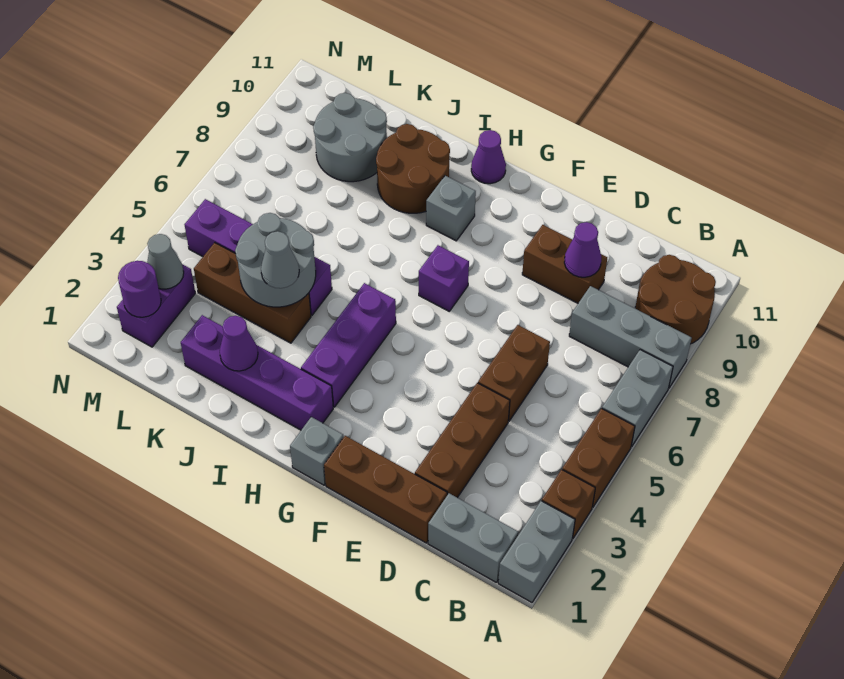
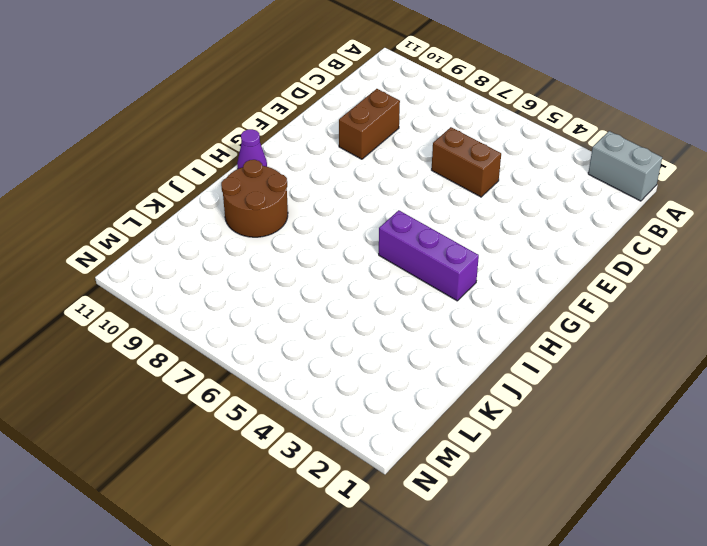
none -> brown 1x1 brick [542,469,595,539]
none -> brown 1x2 brick [562,408,635,507]
none -> grey 1x2 brick [602,350,673,447]

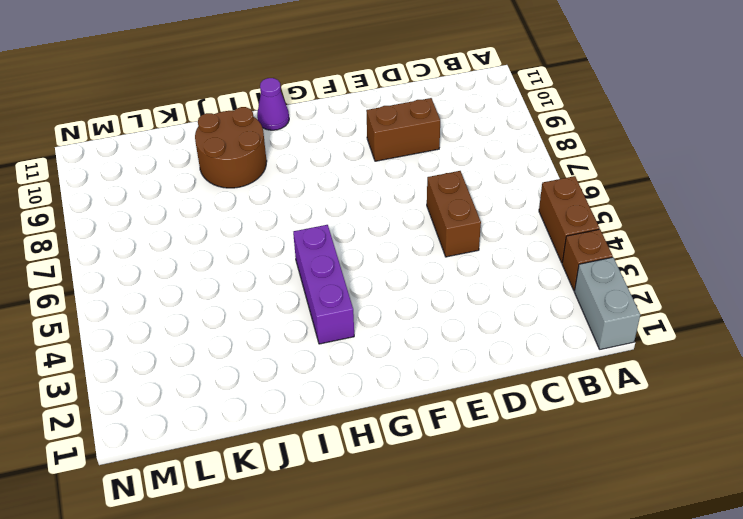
none -> grey 1x2 brick [602,350,673,447]
none -> grey 1x3 brick [569,286,692,388]
none -> brown 2x2 round brick [635,255,716,344]

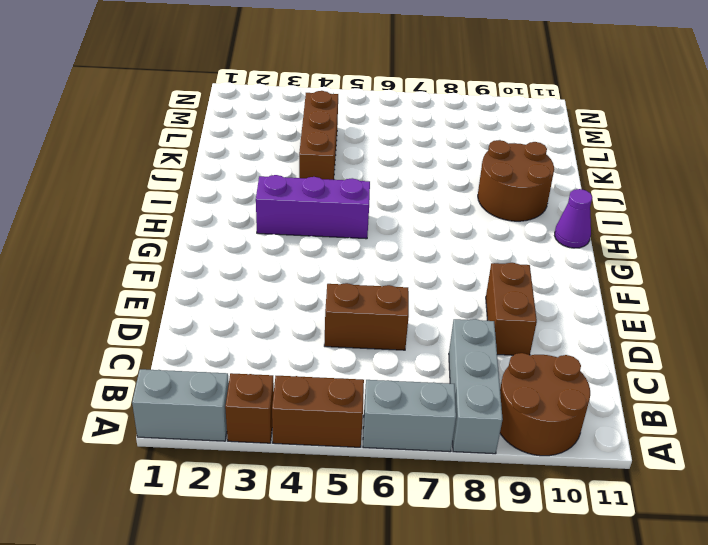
none -> grey 1x2 brick [428,493,518,583]
none -> brown 1x3 brick [324,436,447,543]
none -> brown 1x3 brick [415,383,510,498]

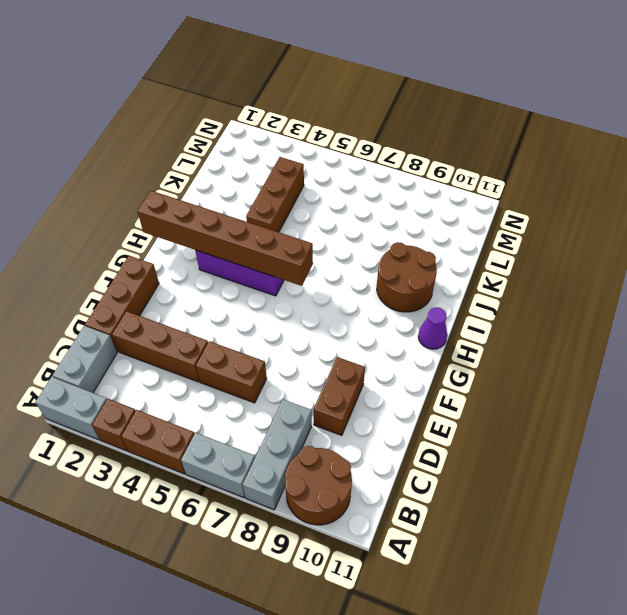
brown 1x6 brick [137,191,313,286] -> none
none -> grey 1x1 brick [290,417,344,485]
none -> purple 1x1 brick [419,245,469,311]
none -> purple 1x4 brick [181,315,333,430]

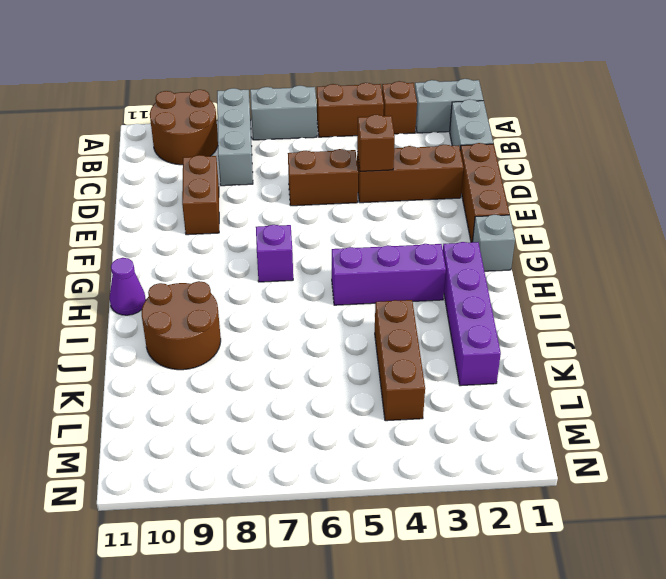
brown 1x1 brick [357,115,395,171] -> none
none -> grey 1x1 brick [426,176,476,241]
none -> purple 1x4 brick [185,199,332,315]
none -> grey 2x2 round brick [313,93,387,182]

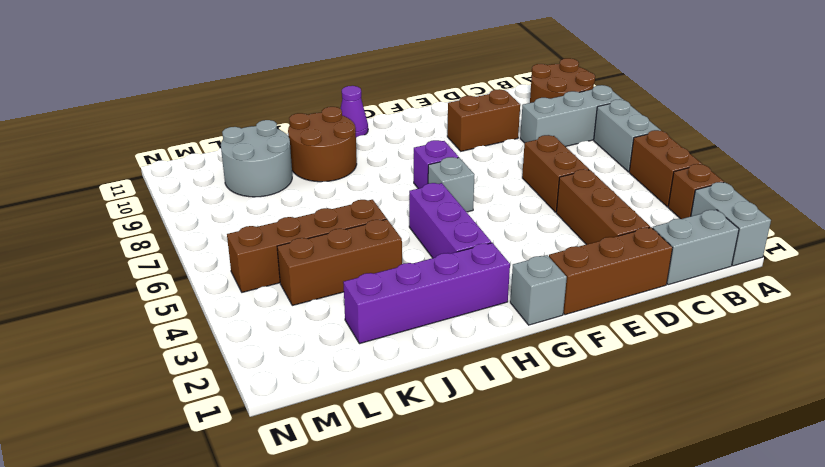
grey 1x1 brick [428,157,475,212] -> grey 1x1 brick moved to [426,176,476,241]
brown 1x4 brick [227,200,387,292] -> purple 1x4 brick [185,199,332,315]
none -> purple 1x2 brick [117,264,195,347]
none -> purple 1x1 cone [564,222,601,277]
none -> purple 1x1 cone [220,316,258,371]

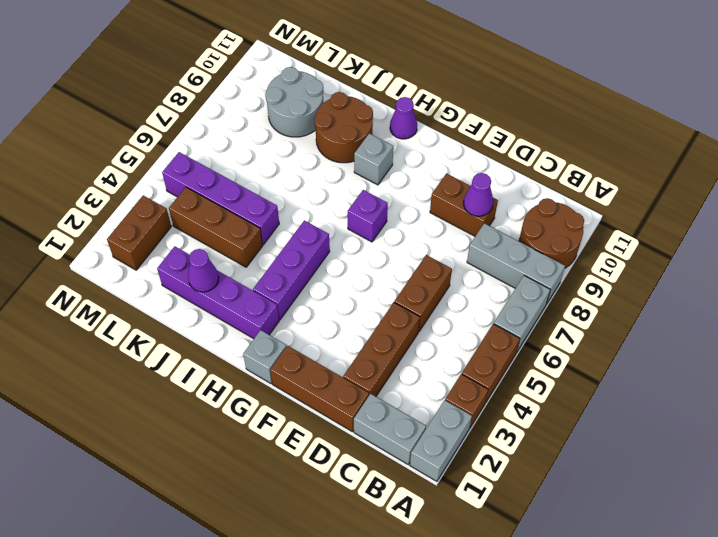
brown 1x2 brick [107,195,171,270] -> purple 1x2 brick [117,264,195,347]
none -> grey 2x2 round brick [235,213,316,307]
none -> purple 1x1 round brick [118,261,161,317]
none -> grey 1x1 cone [147,234,184,289]

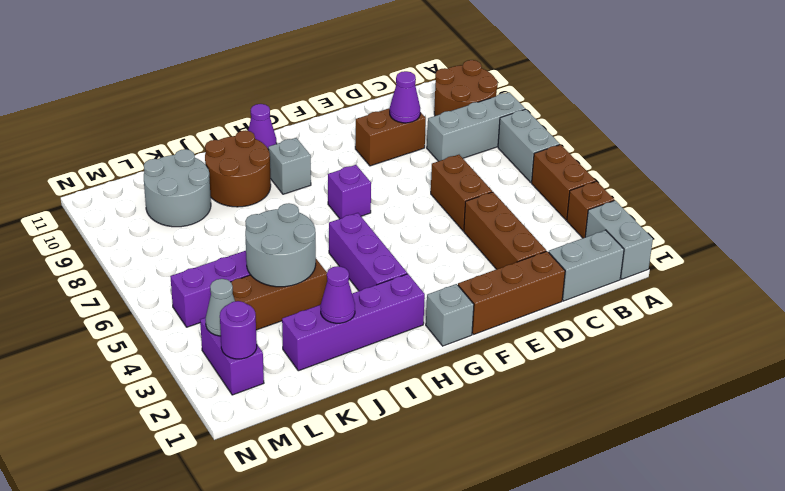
none -> grey 1x1 cone [261,231,299,288]

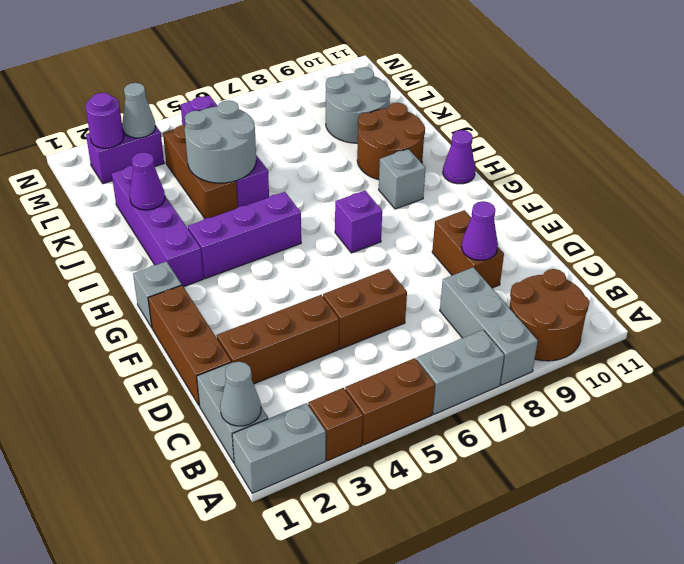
grey 1x1 cone [220,362,261,426] -> grey 1x1 cone moved to [261,231,299,288]

